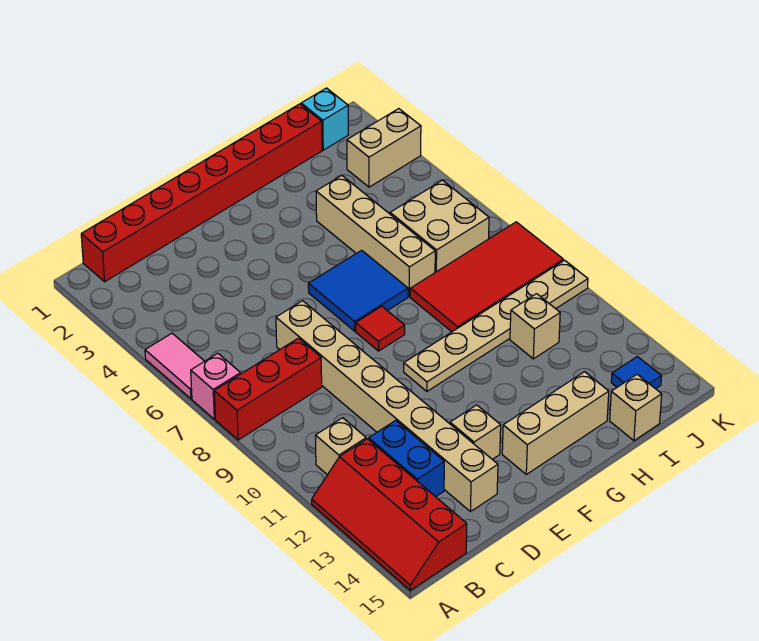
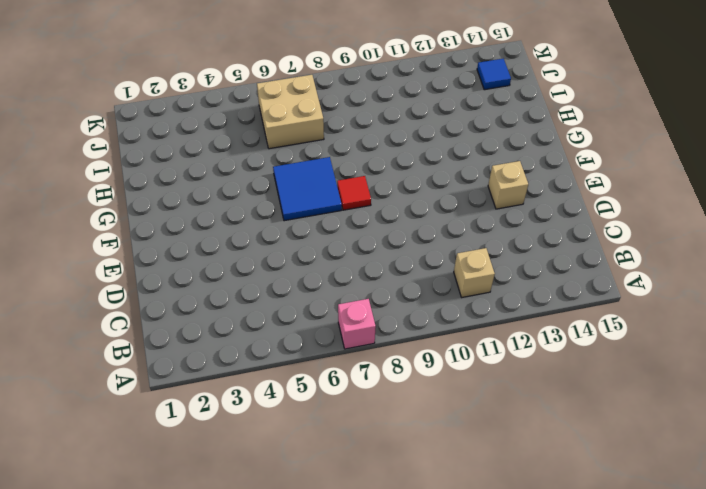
none -> pink 1x2 tile [145,333,204,399]
none -> red 1x3 brick [214,338,322,440]
none -> red 2x4 slope [312,439,467,590]

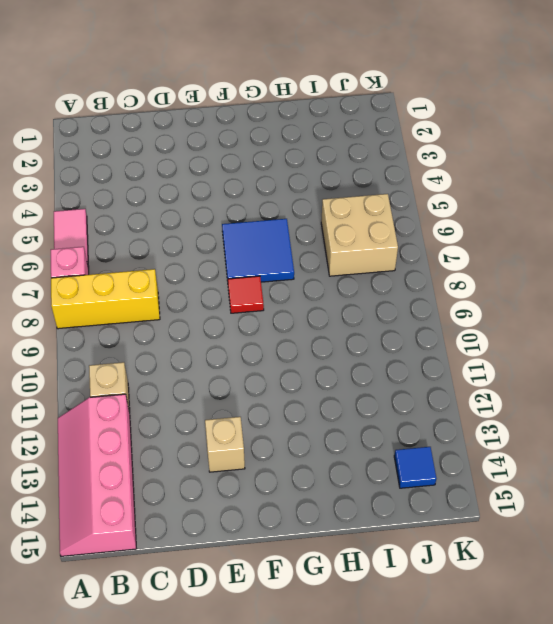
yellow 1x3 brick [51,269,160,329] -> red 1x3 brick [214,338,322,440]
pink 2x4 slope [58,394,136,556] -> red 2x4 slope [312,439,467,590]
none -> red 1x8 brick [81,104,322,282]
none -> blue 1x2 brick [369,420,444,497]
none -> tan 1x8 brick [276,301,498,512]

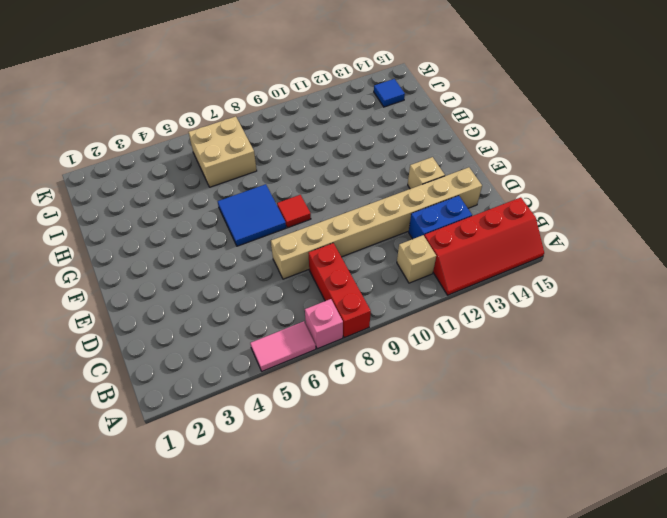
none -> red 1x8 brick [81,104,322,282]
none -> tan 1x6 plate [404,260,588,391]
none -> tan 1x3 brick [502,372,609,474]

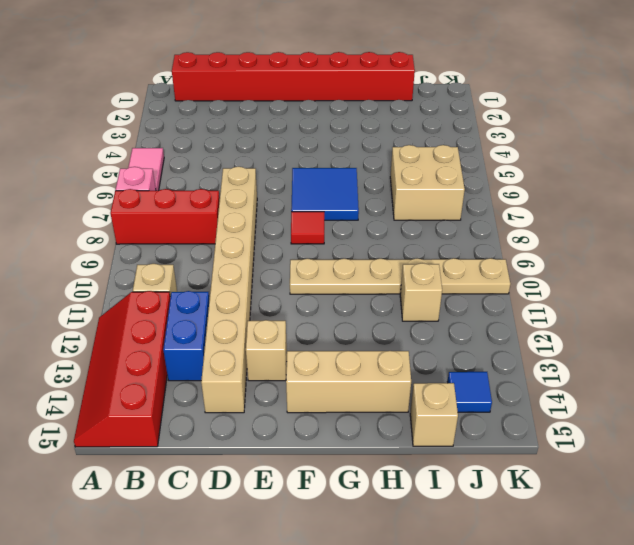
none -> tan 1x4 brick [316,176,435,297]
none -> red 2x4 tile [410,222,563,332]
none -> cyan 1x1 brick [301,88,348,150]

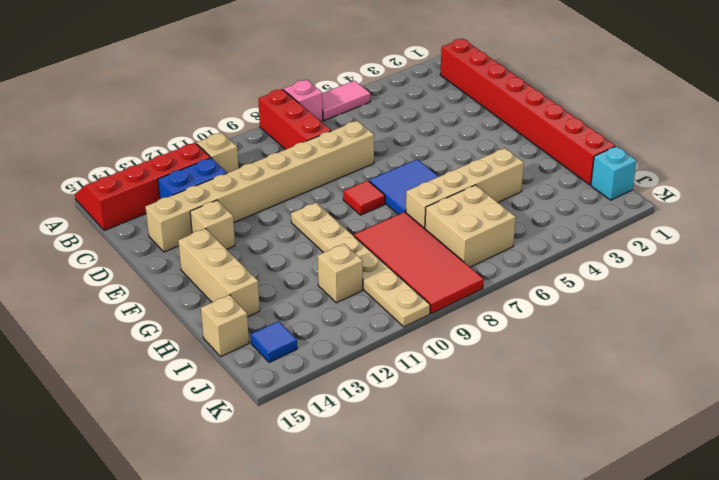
none -> tan 1x2 brick [347,109,421,187]

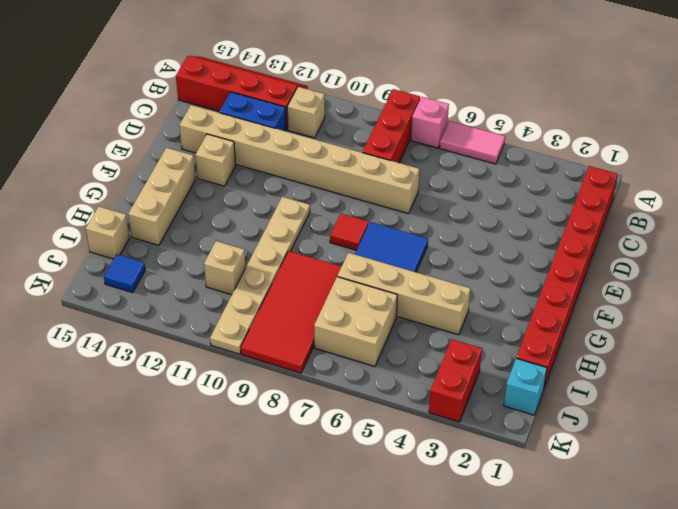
red 1x2 brick [429,339,482,422] -> tan 1x2 brick [347,109,421,187]

